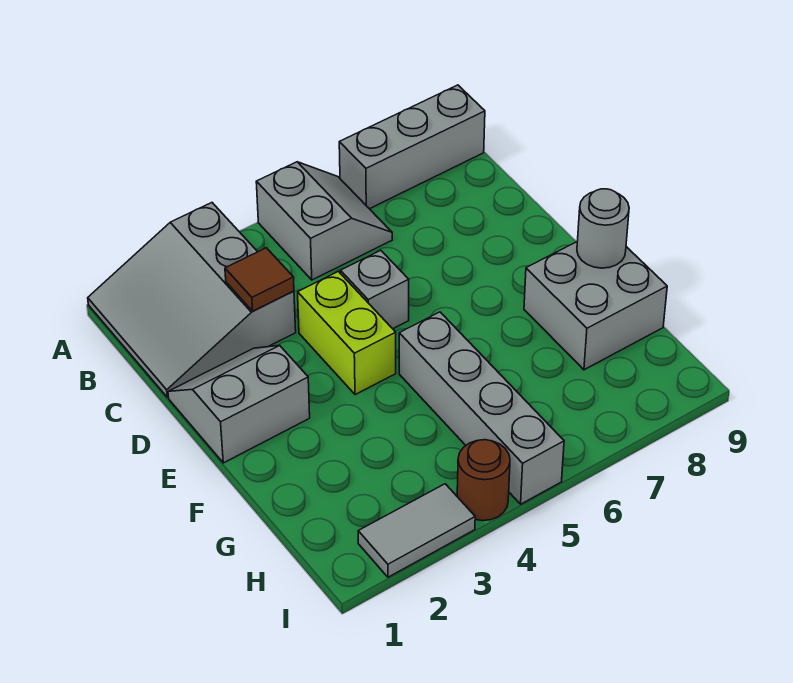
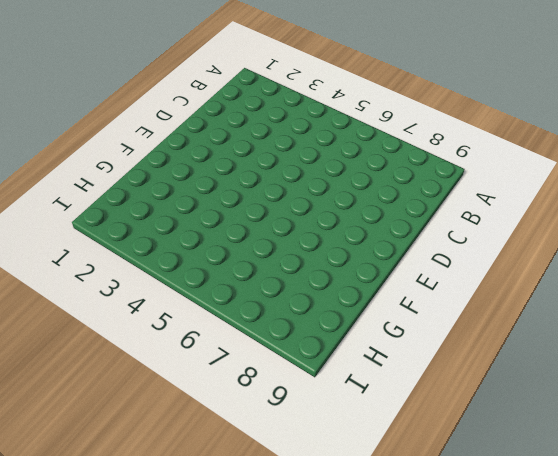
none -> grey 3x3 slope [88,203,296,397]
none -> grey 2x2 slope [256,162,392,280]
none -> grey 1x3 brick [339,85,485,209]

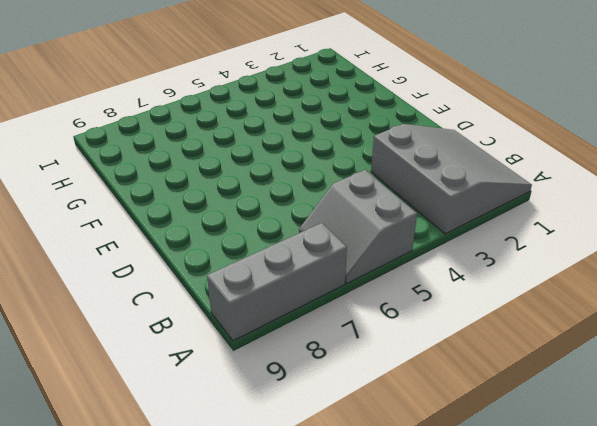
none -> grey 2x2 slope [168,345,310,463]
none -> lime 1x2 brick [298,271,396,395]
none -> grey 1x1 brick [340,250,409,329]

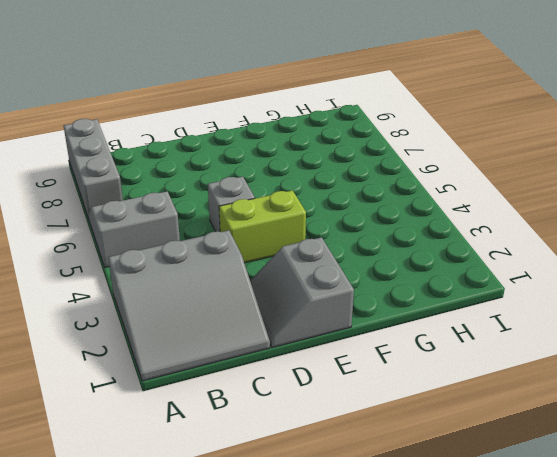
none -> grey 1x4 brick [399,312,564,504]
none -> grey 2x2 brick [524,242,667,370]
none -> grey 1x2 tile [358,484,475,577]

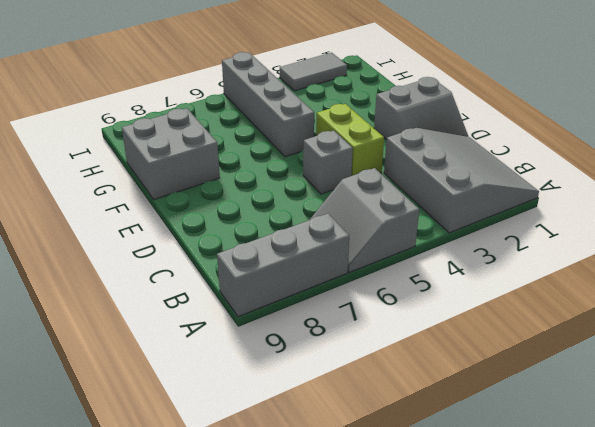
none -> brown 1x1 round brick [457,440,510,521]
none -> brown 1x1 tile [225,248,294,311]
none -> grey 1x1 round brick [577,189,629,268]

